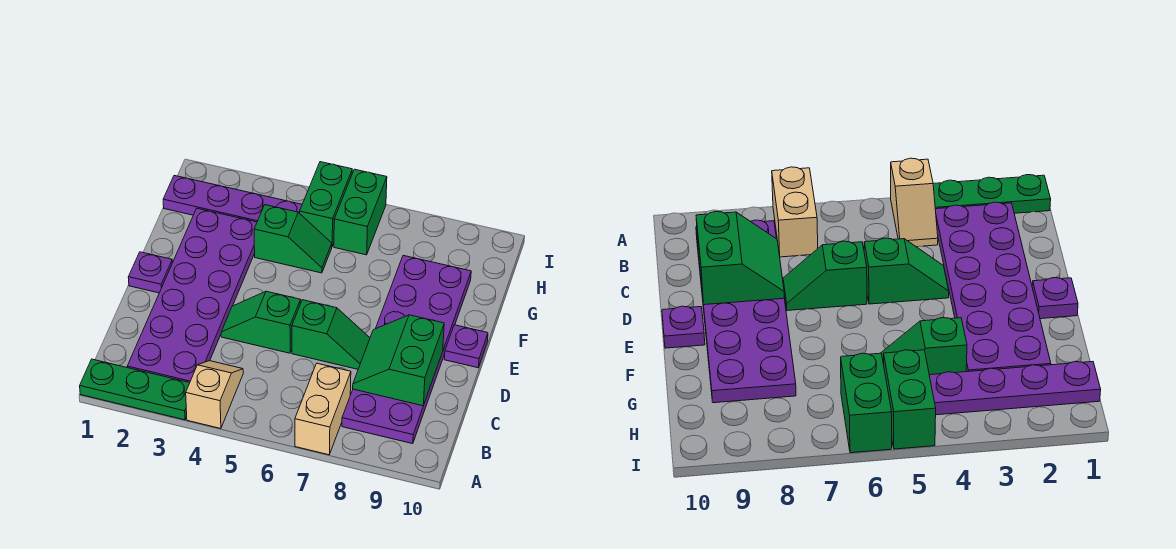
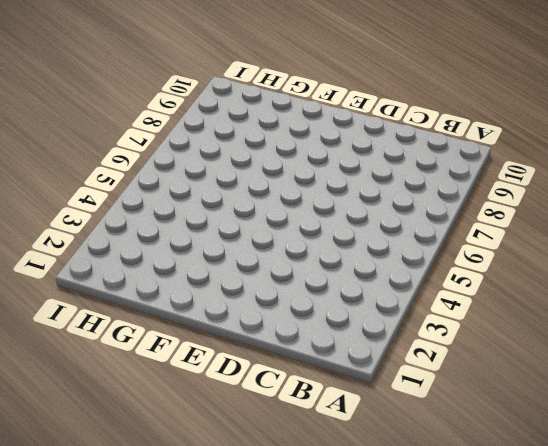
none -> green 1x3 plate [80,359,189,420]
none -> tan 1x2 slope [186,361,243,429]
none -> tan 1x2 brick [295,363,351,455]

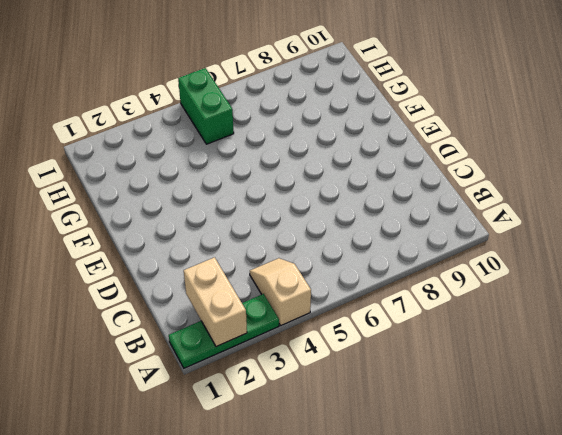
tan 1x2 brick [184,257,247,347] -> tan 1x2 brick moved to [295,363,351,455]
none -> purple 2x6 plate [127,208,257,383]
none -> purple 2x6 plate [342,255,471,444]
none -> green 1x2 slope [221,291,301,353]

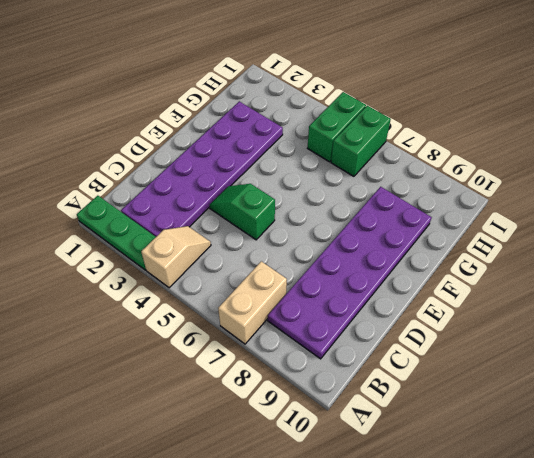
none -> green 1x2 slope [292,300,370,369]
none -> purple 1x1 plate [128,252,172,293]
none -> purple 1x1 plate [444,325,488,368]

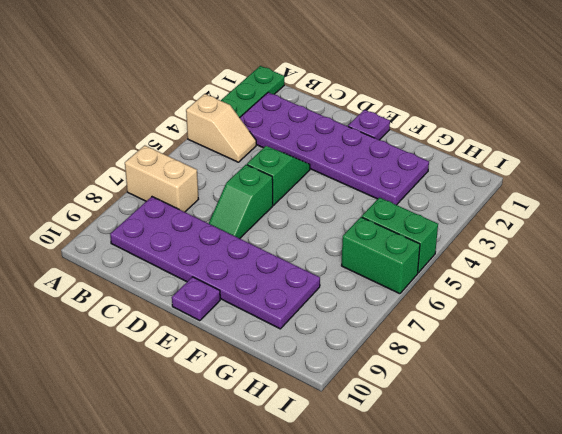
none -> green 1x2 slope [254,205,332,273]
none -> purple 1x4 plate [163,176,302,222]
none -> green 2x2 slope [353,315,444,406]

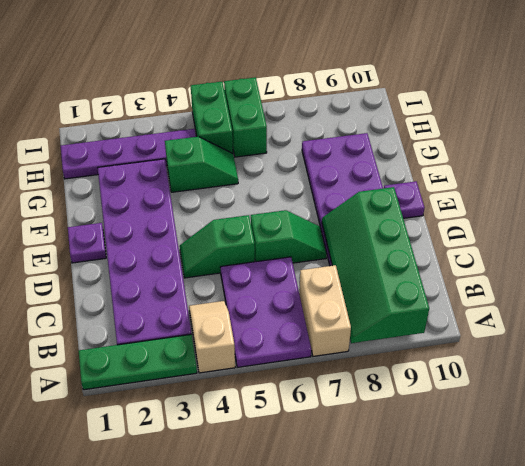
purple 2x3 plate [221,257,311,367] -> none
green 2x4 slope [322,187,429,343] -> green 2x2 slope [353,315,444,406]

